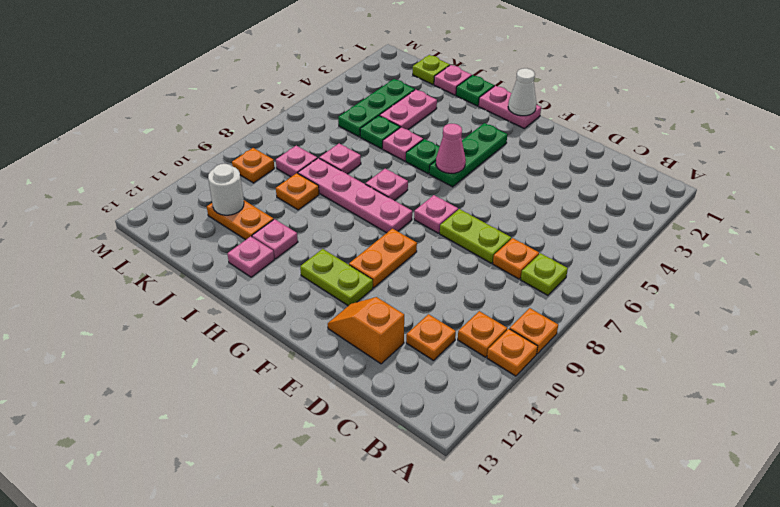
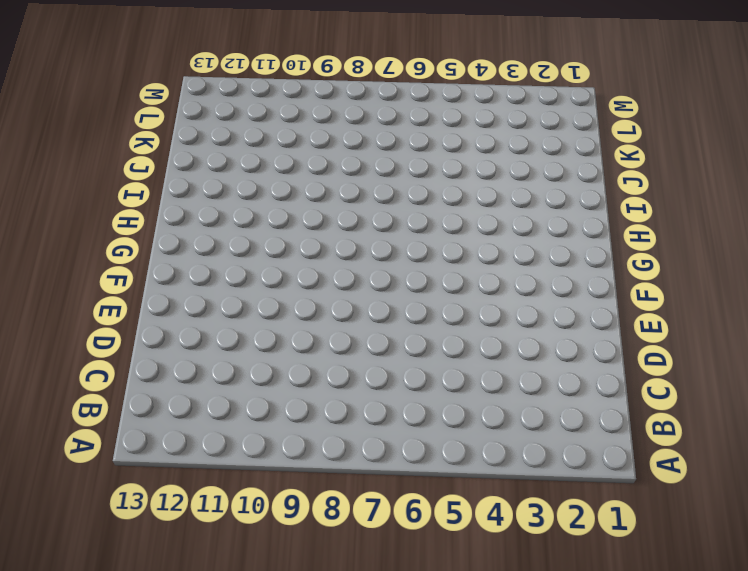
none -> orange 1x1 plate [510,308,558,354]
none -> orange 1x1 plate [487,329,538,376]
none -> lime 1x1 plate [521,253,568,295]
none -> orange 1x1 plate [458,311,507,357]

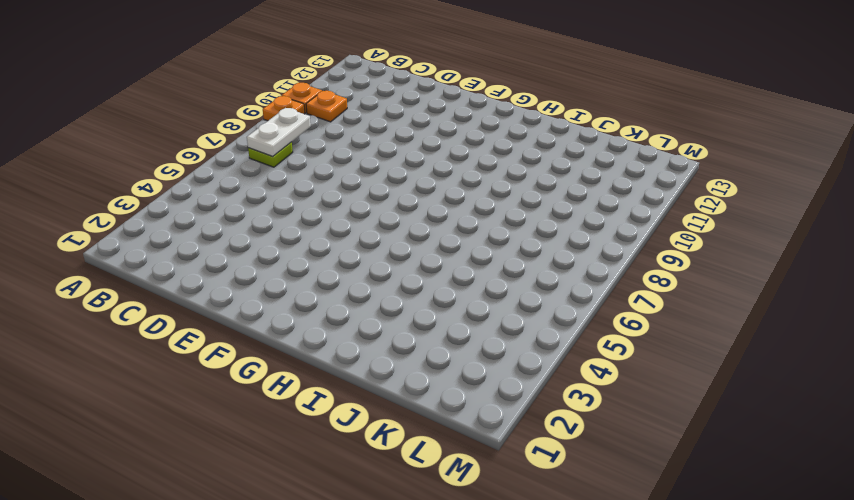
white 1x2 plate [247,108,311,156] -> none
none -> orange 1x1 plate [493,238,539,279]
none -> orange 1x1 plate [406,314,456,361]
none -> lime 1x2 plate [440,209,511,263]
none -> orange 1x2 slope [328,297,404,364]

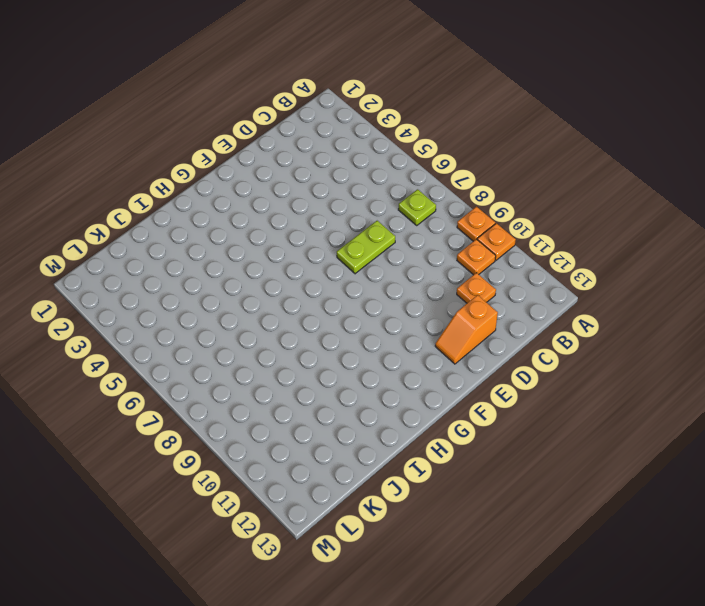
none -> orange 1x1 plate [493,238,539,279]
none -> pink 1x1 plate [414,195,458,233]
none -> orange 1x2 plate [349,228,417,288]
none -> lime 1x2 plate [300,249,373,306]

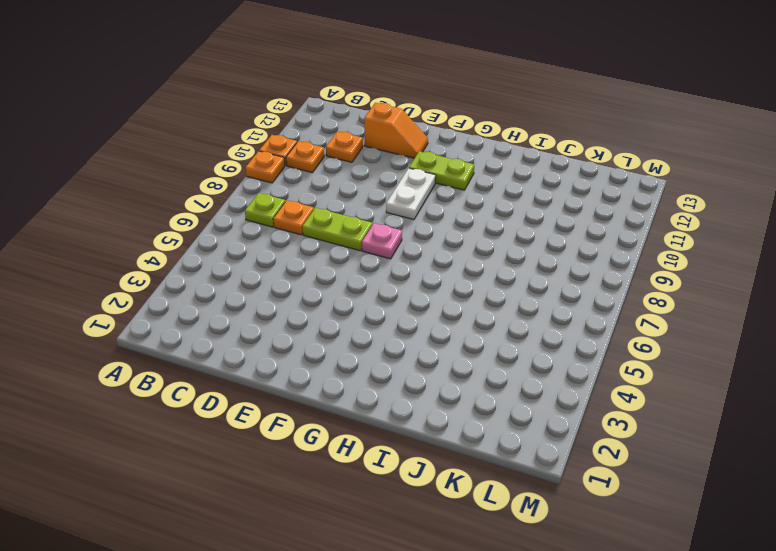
white 1x2 plate [386,168,436,220] -> orange 1x2 plate [349,228,417,288]
none -> pink 1x2 plate [479,86,541,128]
none -> green 1x3 plate [430,123,507,187]
none -> pink 1x4 plate [298,158,412,233]
none -> green 1x1 plate [406,139,439,174]

